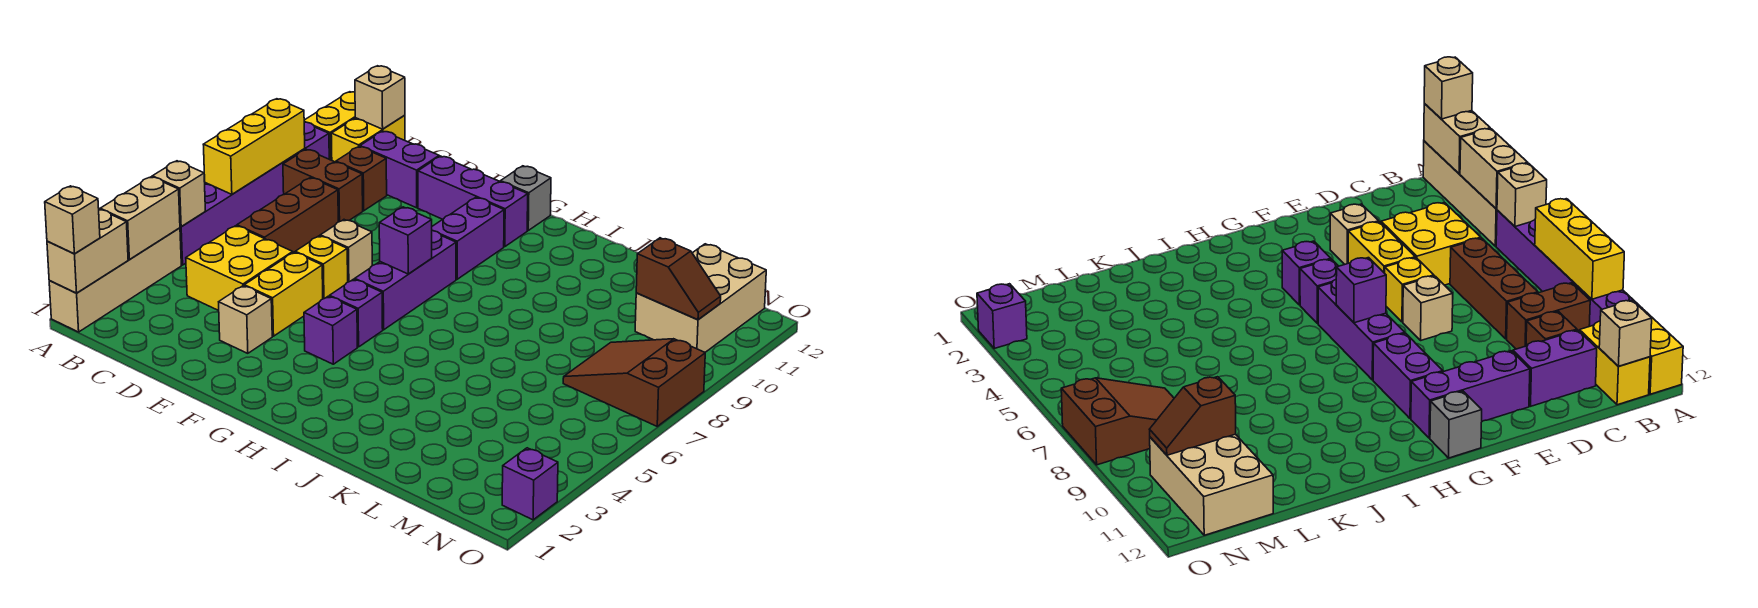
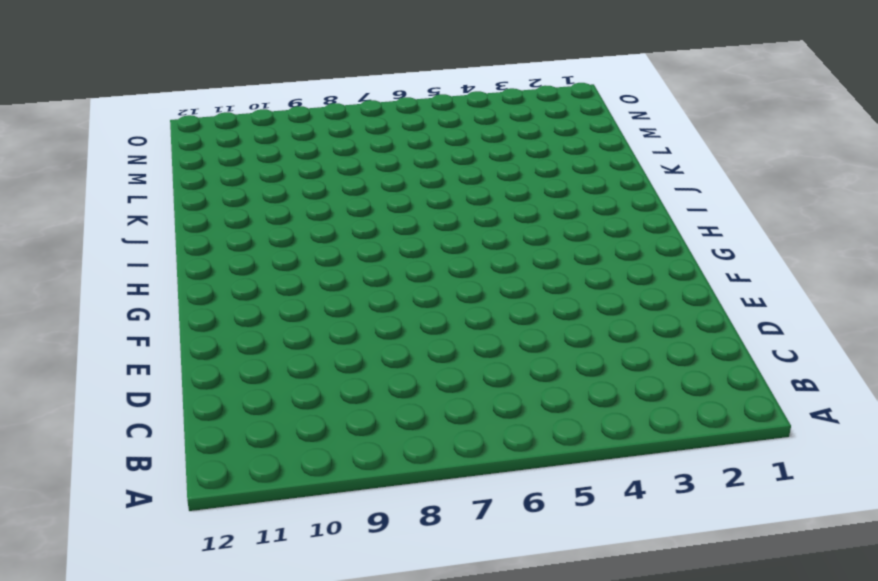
none -> tan 1x4 brick [49,228,181,332]
none -> purple 1x6 brick [180,122,329,265]
none -> yellow 1x2 brick [304,92,355,160]
none -> brown 1x2 brick [283,149,363,222]

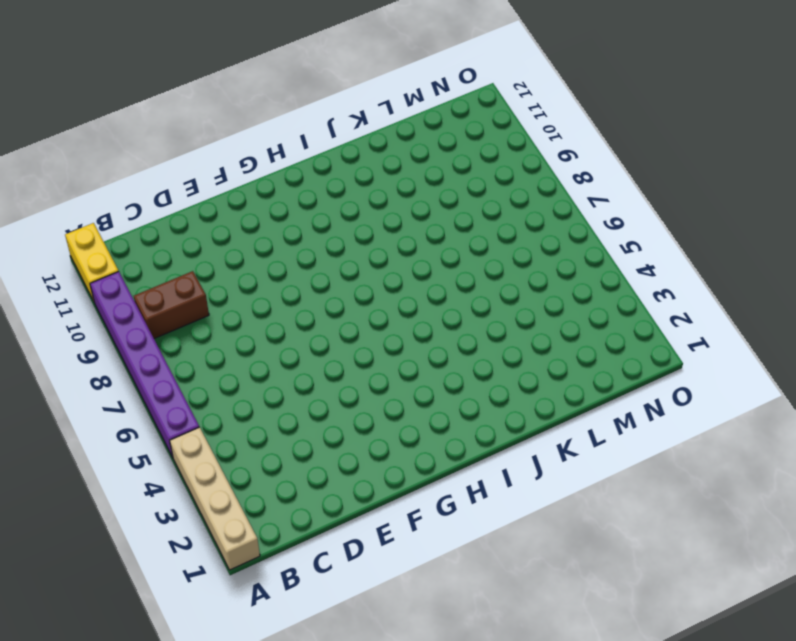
none -> yellow 1x2 brick [331,115,405,162]
none -> yellow 2x2 brick [186,226,293,311]
none -> brown 1x3 brick [237,178,338,253]
none -> brown 1x1 brick [336,147,387,211]

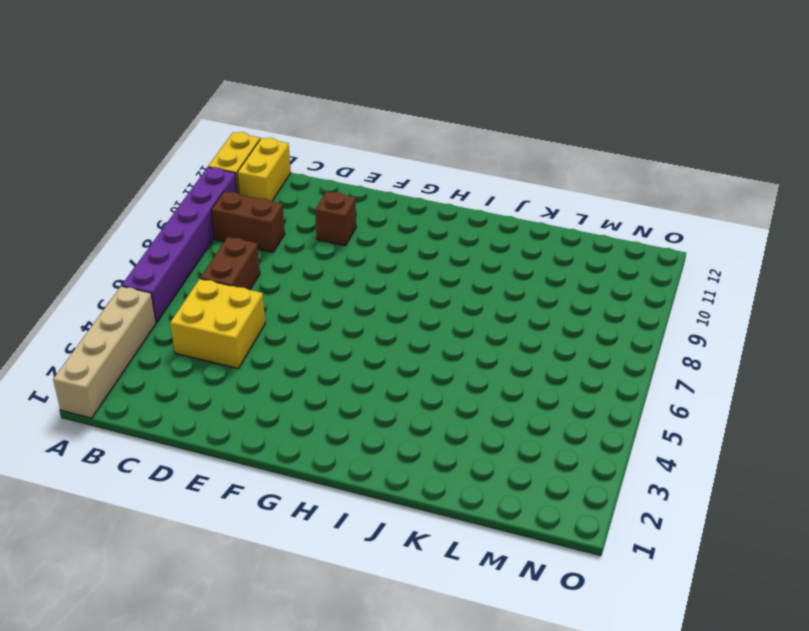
brown 1x2 brick [200,237,260,290] -> brown 1x3 brick [237,178,338,253]
brown 1x1 brick [315,191,356,246] -> brown 1x1 brick moved to [336,147,387,211]
none -> purple 1x2 brick [360,131,439,208]
none -> tan 1x1 brick [219,286,272,353]
none -> yellow 1x2 brick [244,252,323,336]
none -> yellow 1x1 brick [295,236,348,299]

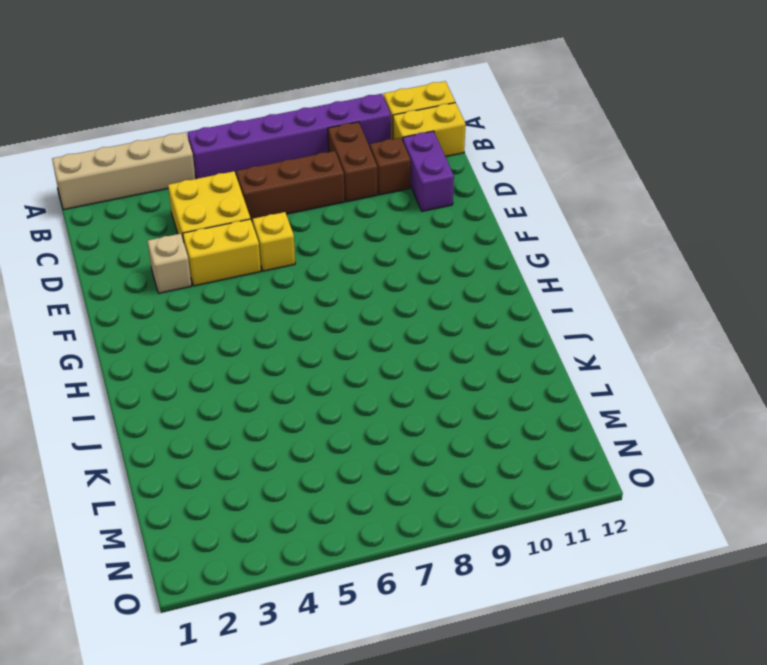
none -> tan 1x1 brick [320,220,372,282]
none -> purple 1x3 brick [418,156,528,247]
none -> purple 1x1 brick [304,296,357,364]
none -> purple 1x1 brick [330,279,383,347]

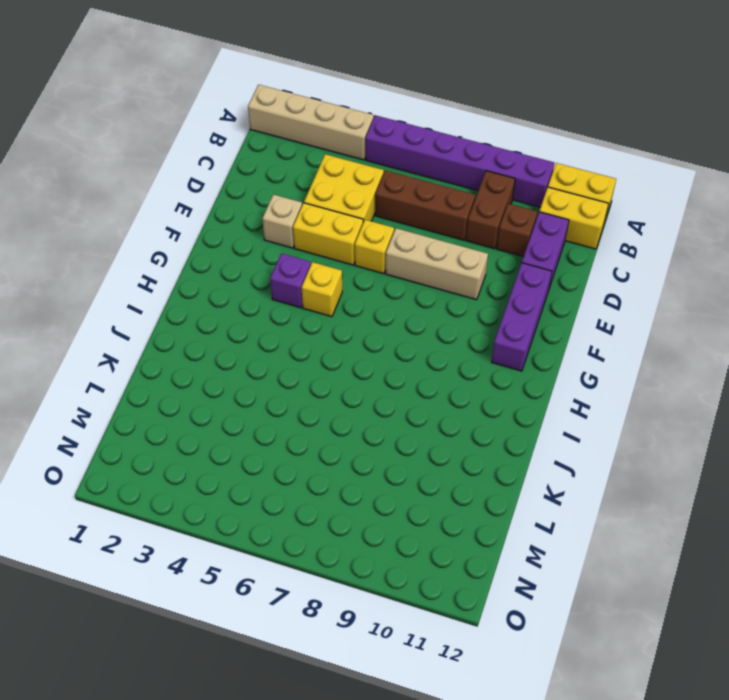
tan 1x3 brick [385,228,488,300] -> tan 1x1 brick [320,220,372,282]
yellow 1x1 brick [302,262,342,317] -> purple 1x1 brick [330,279,383,347]
none -> purple 1x3 brick [355,231,456,330]
none -> purple 1x2 brick [432,197,504,279]
none -> grey 1x1 brick [501,166,551,230]
none -> brown 2x3 slope [563,339,705,426]

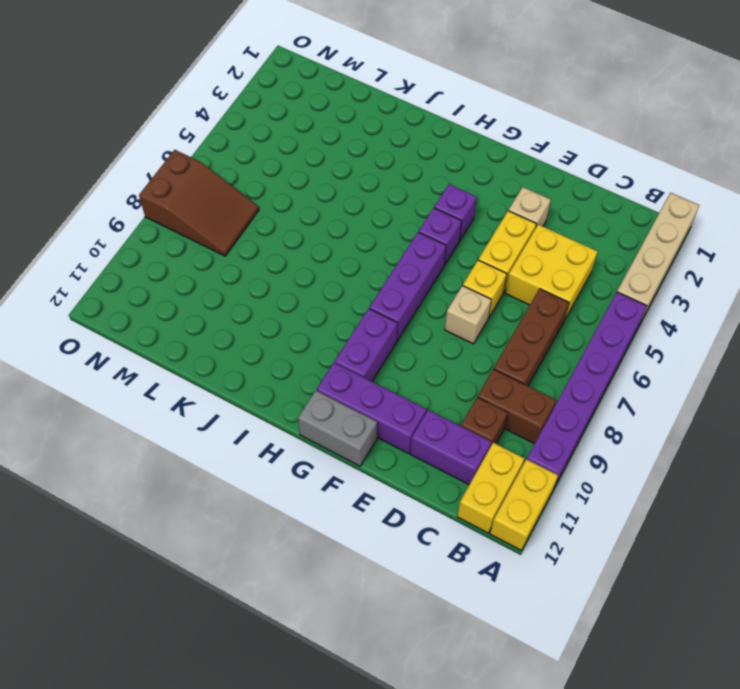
grey 1x2 brick [298,391,377,466] -> grey 1x1 brick [501,166,551,230]
none -> tan 2x3 brick [635,244,766,352]
none -> purple 1x1 brick [502,448,558,520]
none -> tan 1x2 brick [47,209,128,293]
none -> tan 1x2 brick [100,177,180,259]

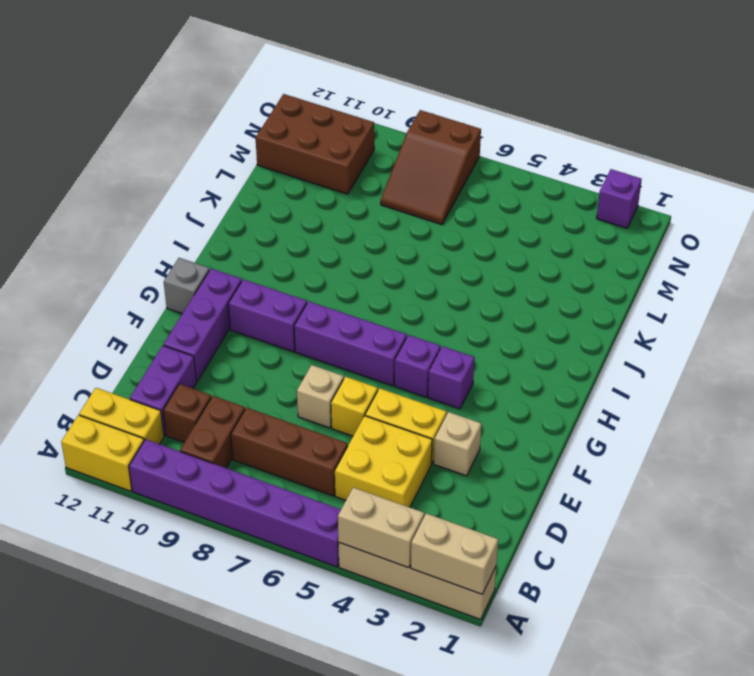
brown 2x3 brick [256,94,374,194] -> tan 2x3 brick [635,244,766,352]
none -> tan 1x1 brick [152,161,205,227]
none -> yellow 1x3 brick [203,99,305,194]
none -> tan 1x1 brick [355,66,405,129]
none -> purple 1x1 brick [379,207,432,274]

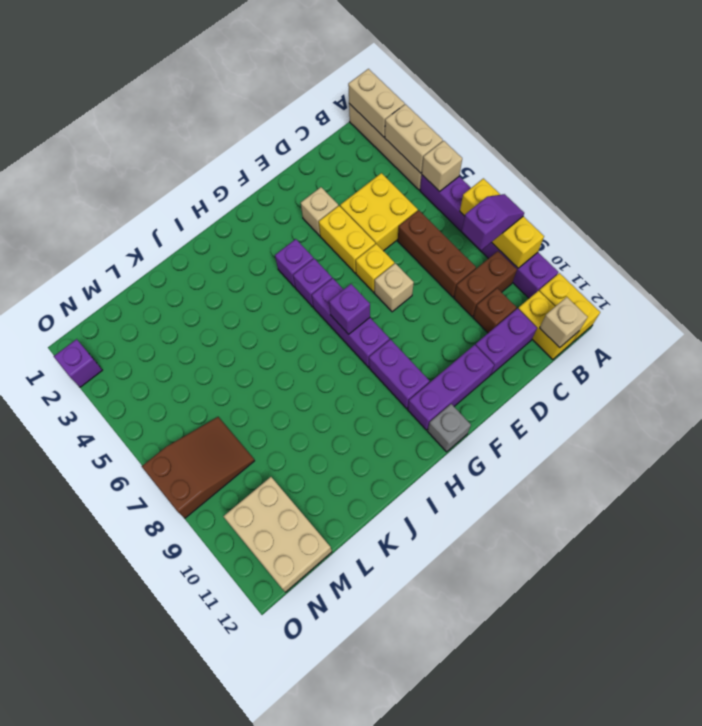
purple 1x2 slope [462,194,524,250] -> none
none -> brown 1x2 slope [636,238,721,320]
none -> tan 1x1 brick [45,186,100,254]

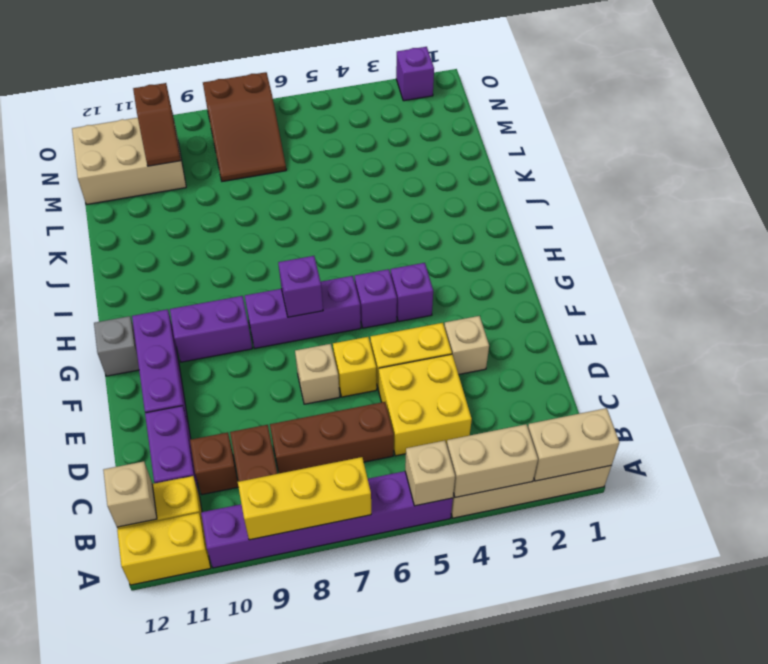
brown 1x2 slope [133,83,181,166] -> brown 1x2 slope turned to [636,238,721,320]
none -> tan 1x1 brick [45,186,100,254]

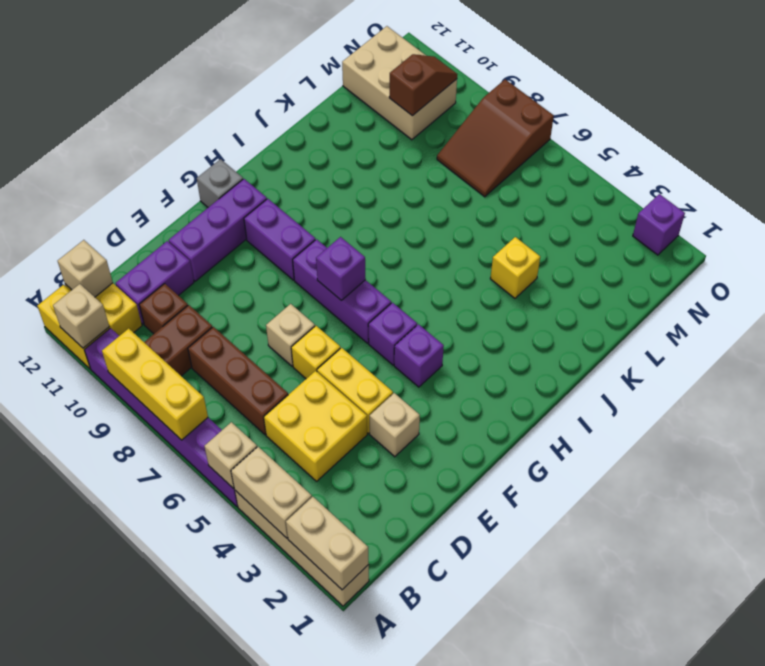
tan 1x1 brick [53,284,109,348] -> tan 1x1 brick moved to [45,186,100,254]
yellow 1x1 brick [490,237,540,298] -> none

